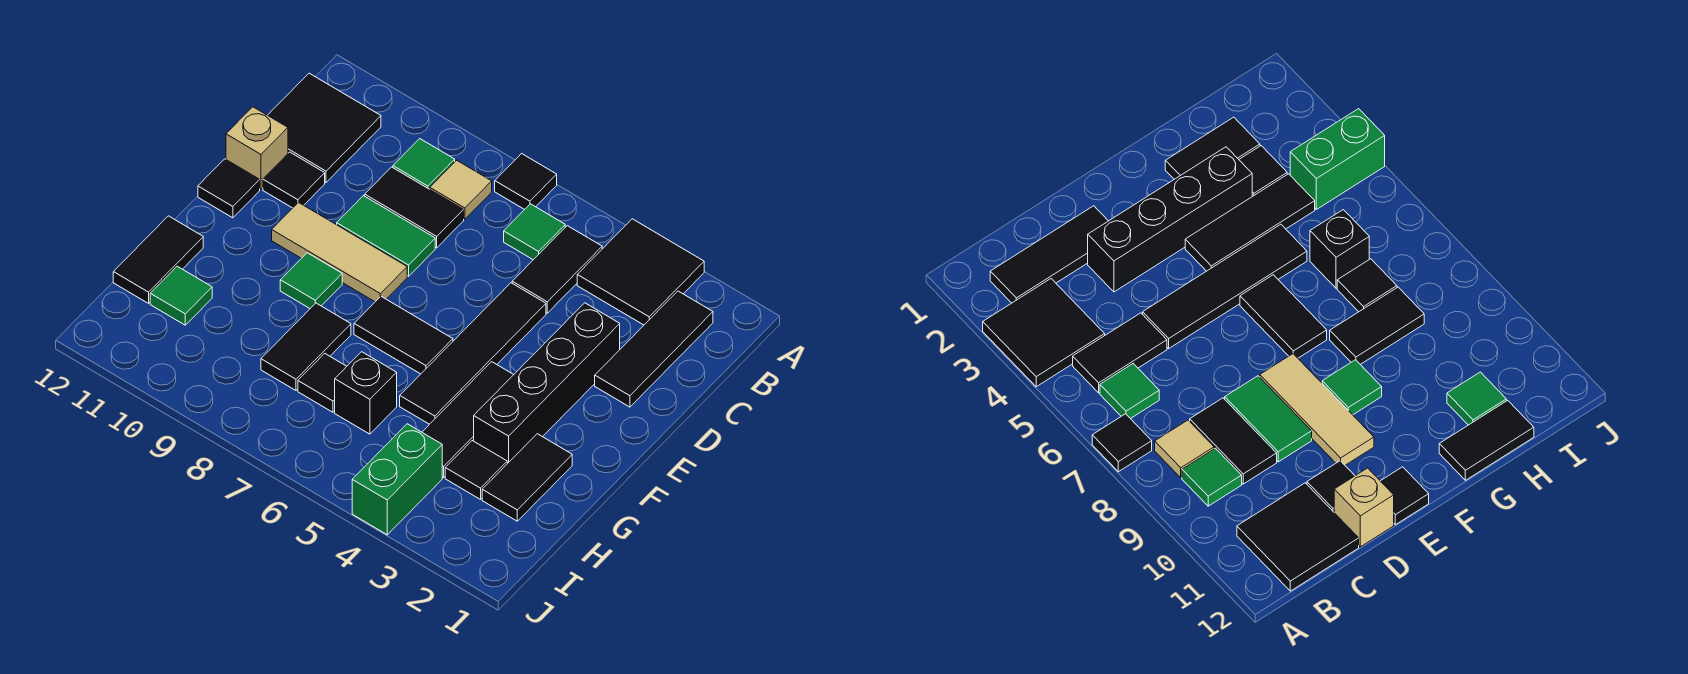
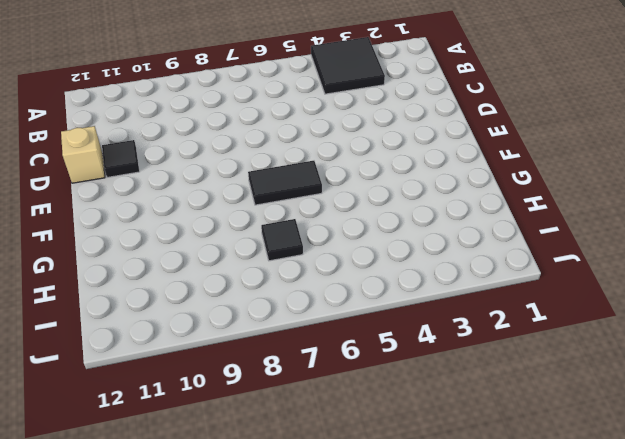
none -> black 1x1 tile [495,154,557,210]
none -> black 1x3 tile [595,291,713,407]
none -> black 1x2 tile [512,226,602,313]

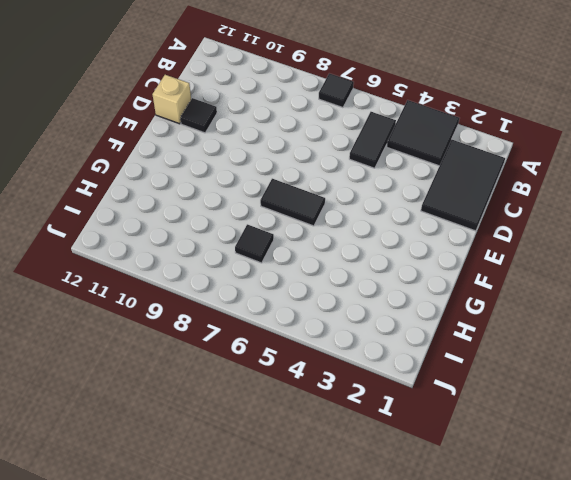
black 2x3 tile [421,139,505,231] -> black 1x3 tile [595,291,713,407]
none -> green 1x1 tile [504,204,565,260]
none -> tan 1x1 tile [430,160,492,219]
none -> green 1x1 tile [393,139,455,189]

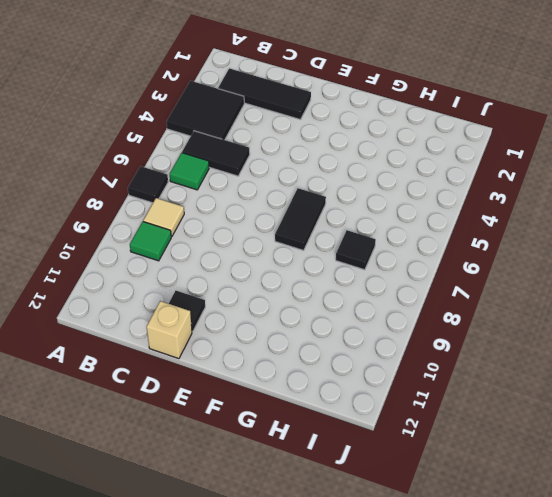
none -> black 2x2 tile [268,73,381,182]
none -> black 1x2 tile [365,167,464,248]
none -> black 1x4 brick [474,303,620,464]

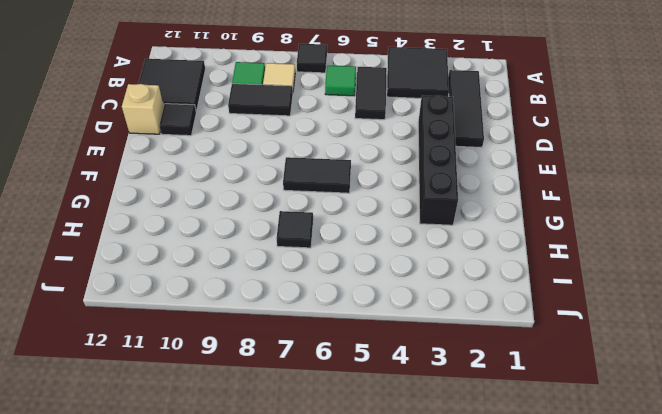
none -> black 1x4 tile [400,283,546,424]
none -> green 1x2 tile [337,196,435,276]
none -> tan 1x3 tile [272,203,407,302]

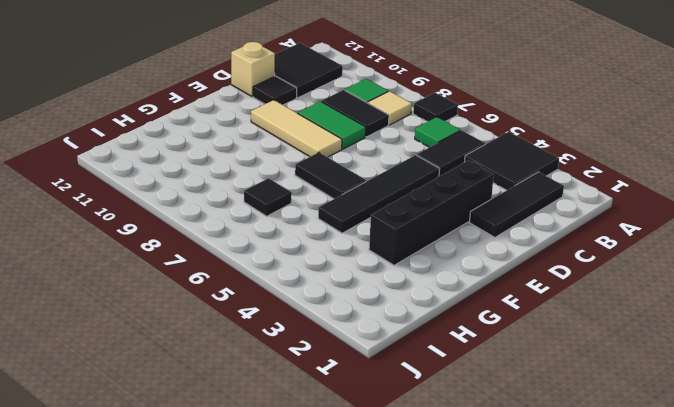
none -> black 1x1 tile [198,159,260,218]
none -> black 1x3 tile [422,362,514,478]
none -> green 1x1 tile [280,253,342,308]

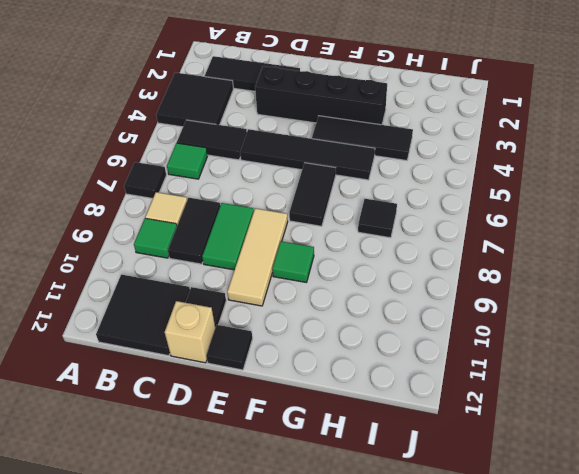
none -> black 1x2 tile [482,434,572,521]
none -> black 1x2 tile [261,303,351,390]
none -> black 1x2 tile [113,216,203,303]

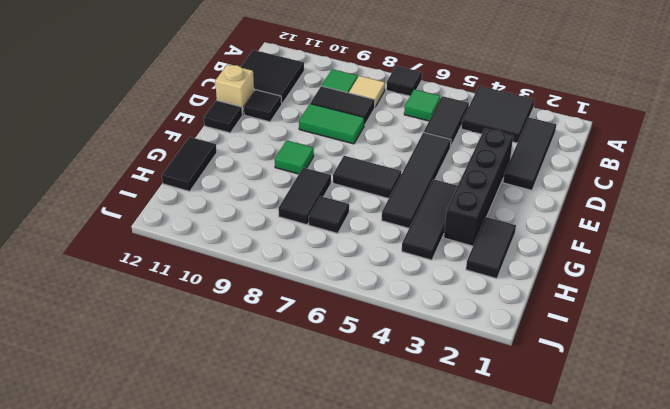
none -> tan 1x3 tile [272,203,407,302]
none -> black 1x1 tile [445,441,507,499]
none -> black 1x1 brick [335,352,397,434]

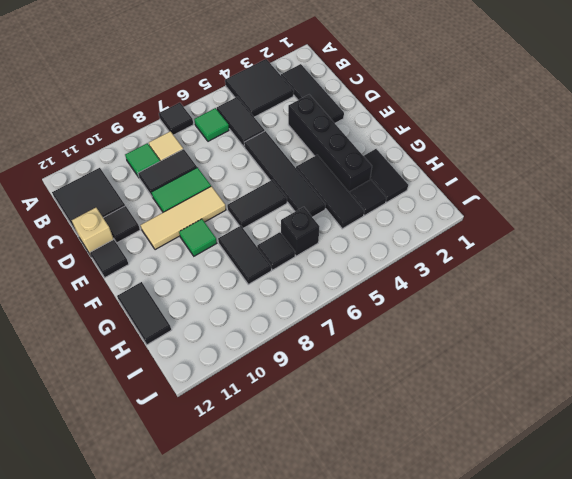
none -> green 1x1 tile [150,266,212,325]
none -> green 1x2 brick [352,424,442,535]

